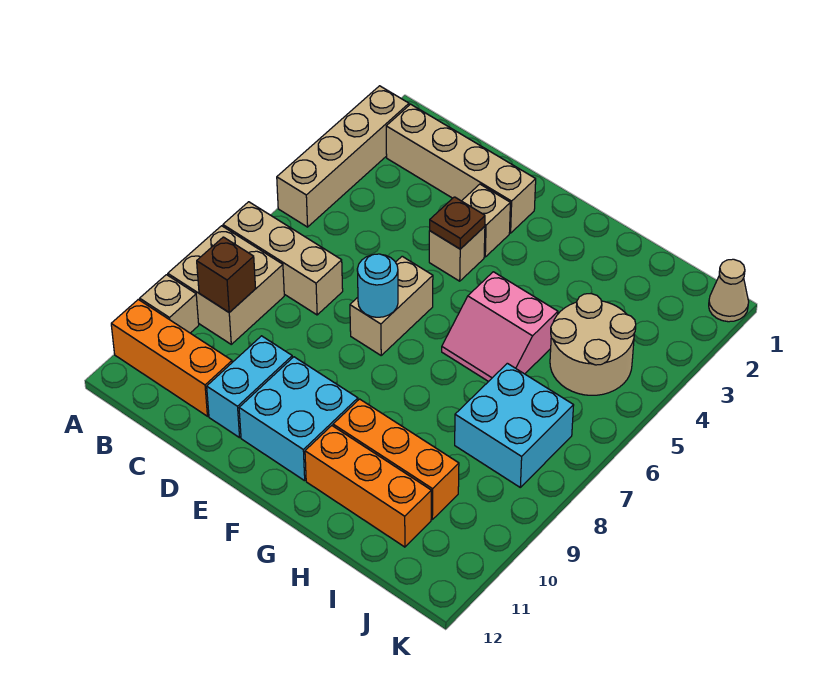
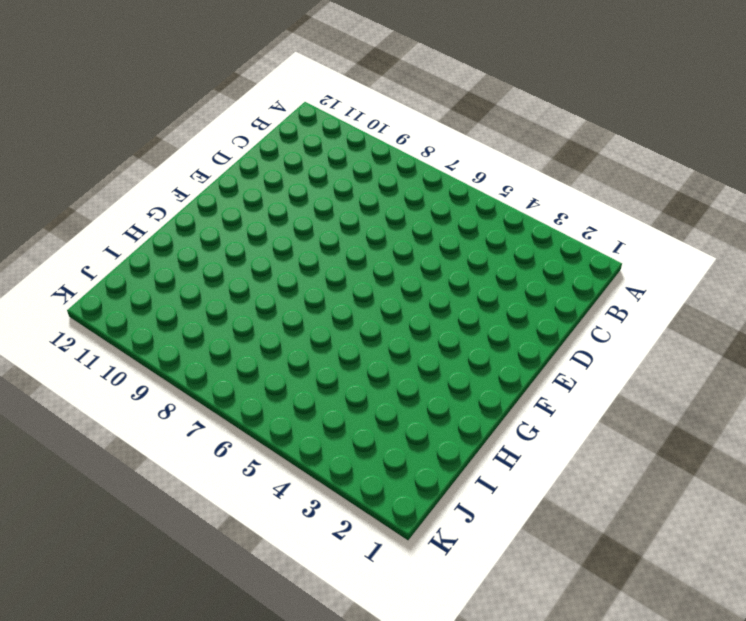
none -> tan 1x4 brick [277,86,409,227]
none -> tan 1x3 brick [223,202,343,315]
none -> tan 2x2 brick [168,226,284,344]

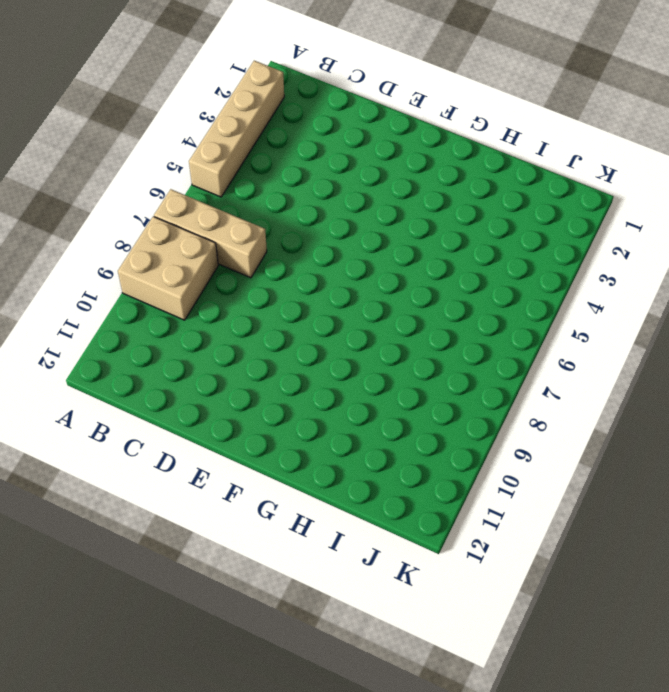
none -> tan 1x1 brick [140,275,199,333]
none -> orange 1x3 brick [111,300,232,416]
none -> tan 1x4 brick [386,104,536,233]

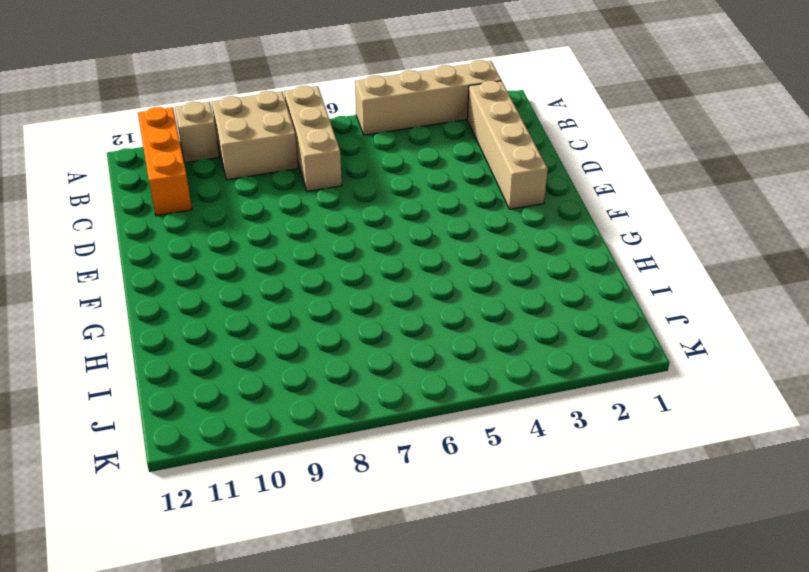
none -> cyan 1x2 brick [207,336,292,438]
none -> tan 1x1 brick [462,184,510,257]
none -> tan 1x1 brick [429,226,485,281]

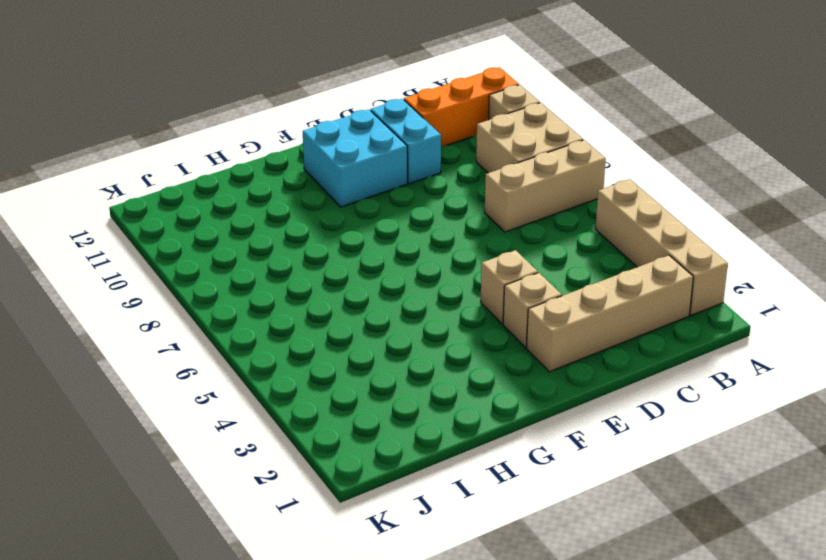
none -> tan 1x2 brick [350,256,433,355]
none -> pink 2x2 slope [442,272,558,382]
none -> orange 1x3 brick [333,399,459,519]

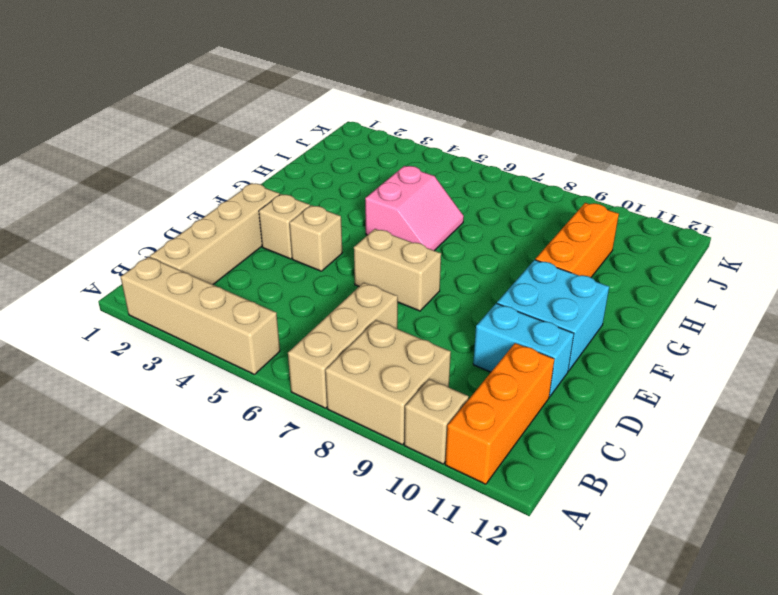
none -> orange 1x3 brick [305,426,431,547]
none -> tan 2x2 round brick [550,294,636,395]
none -> cyan 2x2 brick [455,363,574,487]

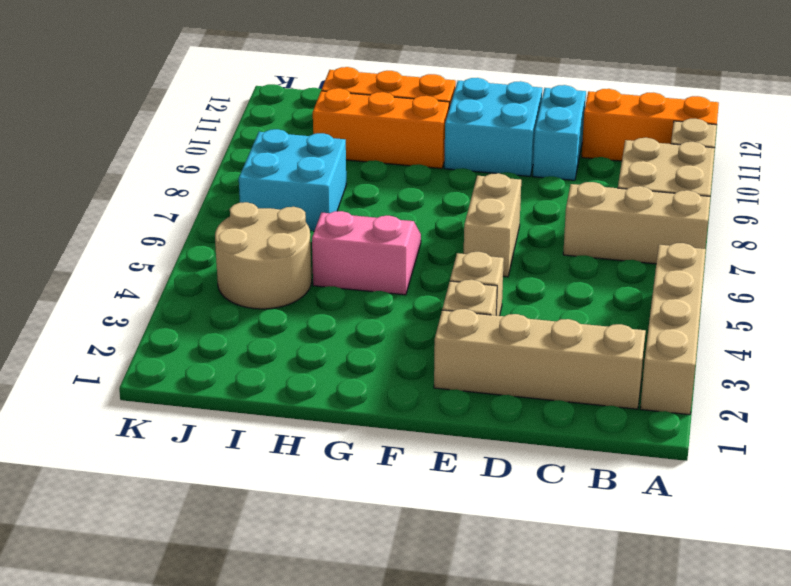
none -> tan 1x1 cone [709,259,749,322]
none -> brown 1x1 brick [197,237,256,312]
none -> brown 1x1 plate [430,197,485,249]

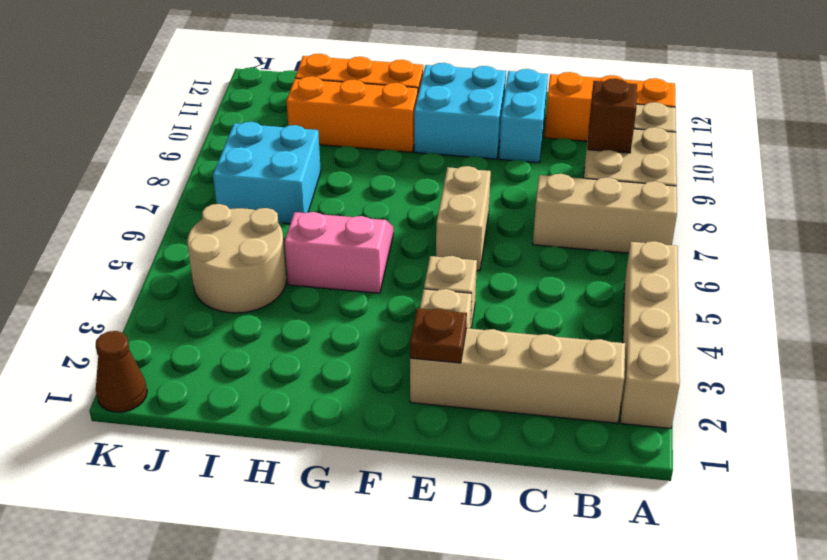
brown 1x1 plate [410,308,467,363] -> brown 1x1 plate moved to [430,197,485,249]
brown 1x1 cone [96,331,147,412] -> tan 1x1 cone [709,259,749,322]
none -> cyan 1x1 round brick [357,254,398,317]

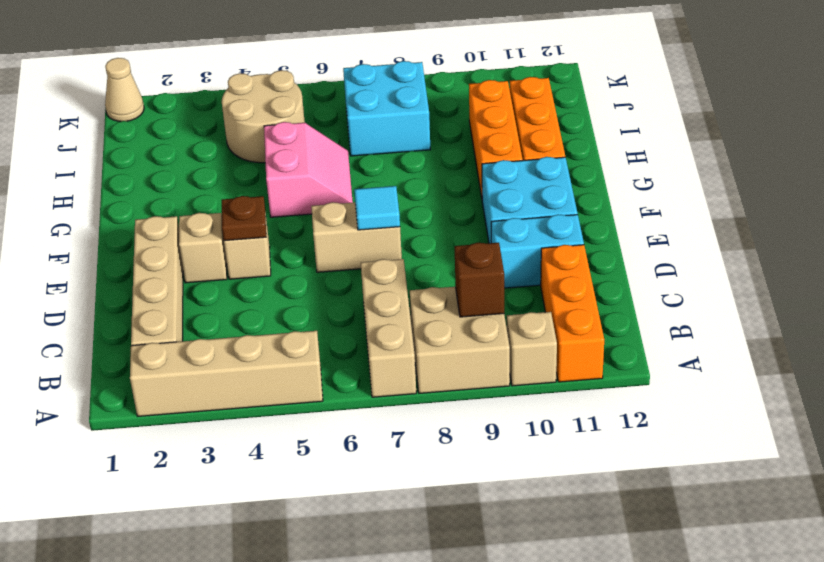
cyan 1x1 tile [354,186,400,230] -> cyan 1x1 round brick [357,254,398,317]

